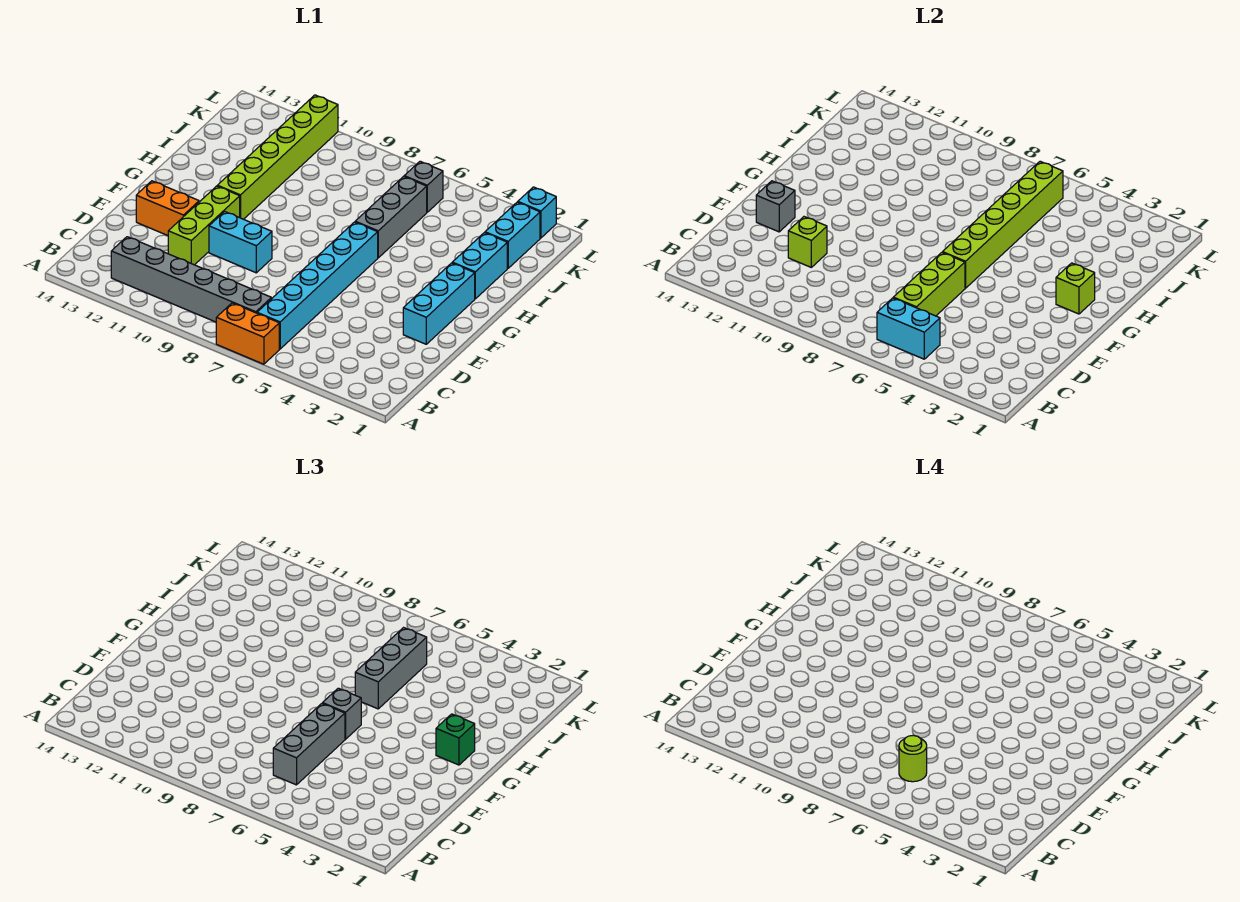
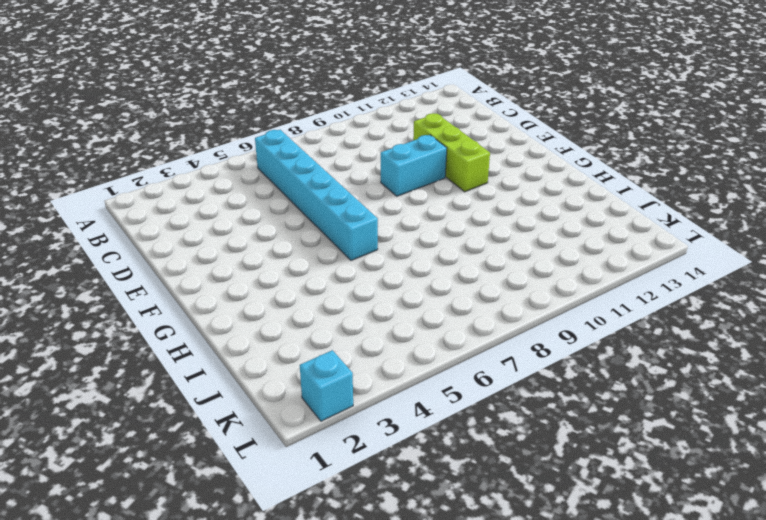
none -> orange 1x2 brick [216,303,279,364]
none -> grey 1x6 brick [111,237,271,322]
none -> cyan 1x3 brick [403,263,475,344]

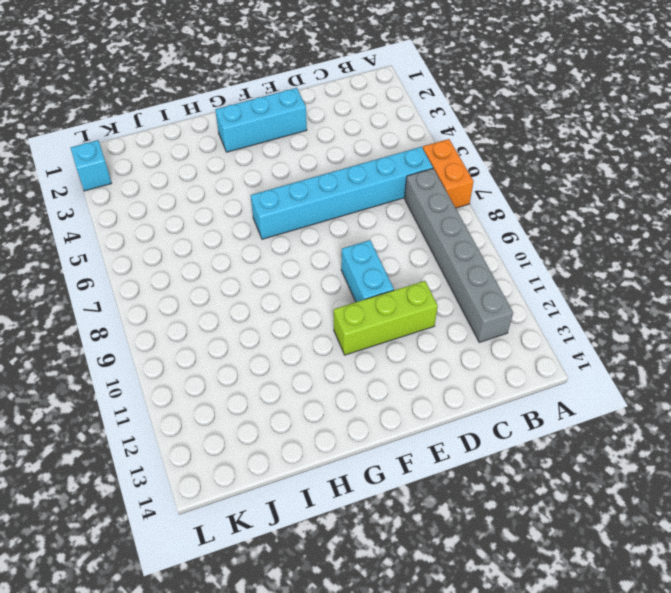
none -> orange 1x2 brick [136,181,199,236]
none -> lime 1x6 brick [217,95,338,219]
none -> cyan 1x2 brick [452,233,507,299]

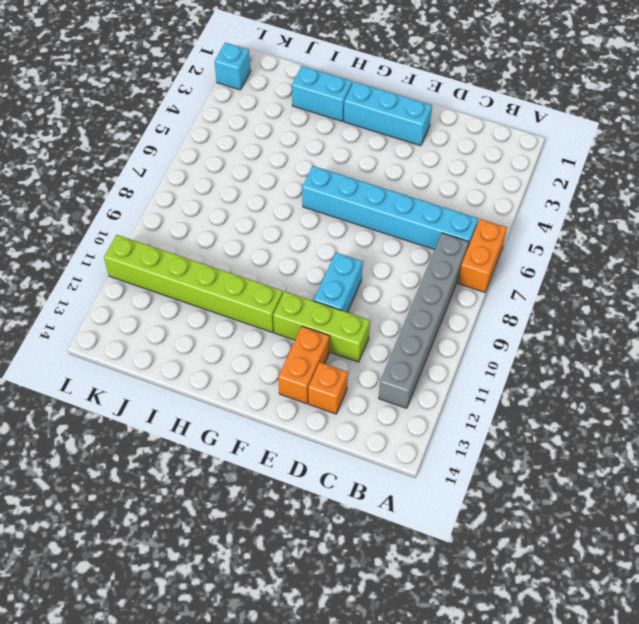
orange 1x1 brick [308,362,348,414] -> none
none -> grey 1x3 brick [355,177,427,258]
none -> cyan 1x2 brick [485,202,540,268]
none -> grey 1x1 brick [404,161,443,212]

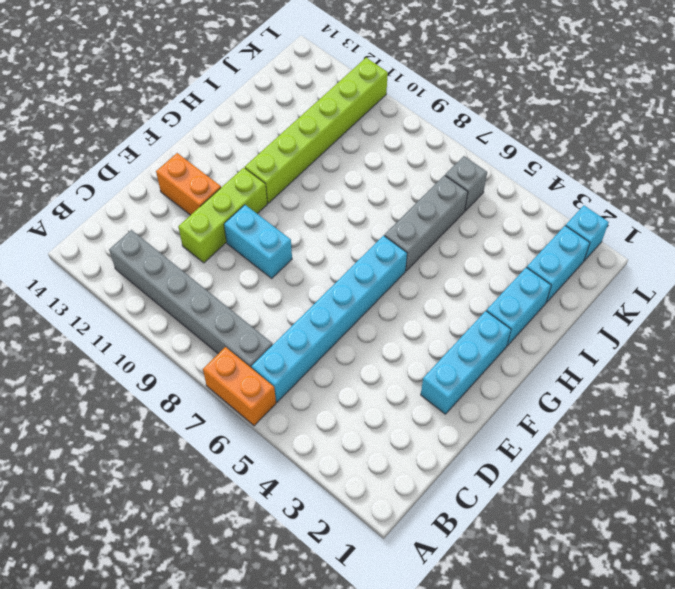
none -> cyan 1x2 brick [877,298,940,359]
none -> lime 1x3 brick [893,253,965,316]
none -> lime 1x1 brick [788,217,827,267]

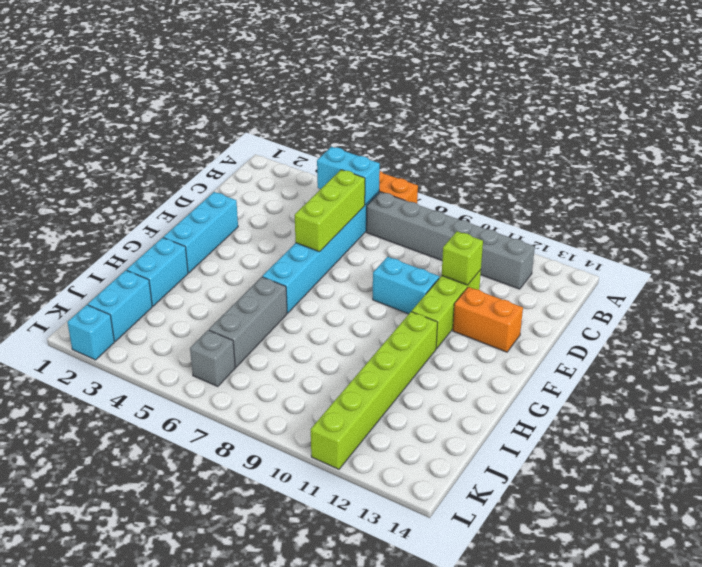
none -> grey 1x1 brick [756,181,795,232]
none -> lime 1x6 brick [943,161,1063,288]
none -> lime 1x1 brick [1056,263,1095,314]

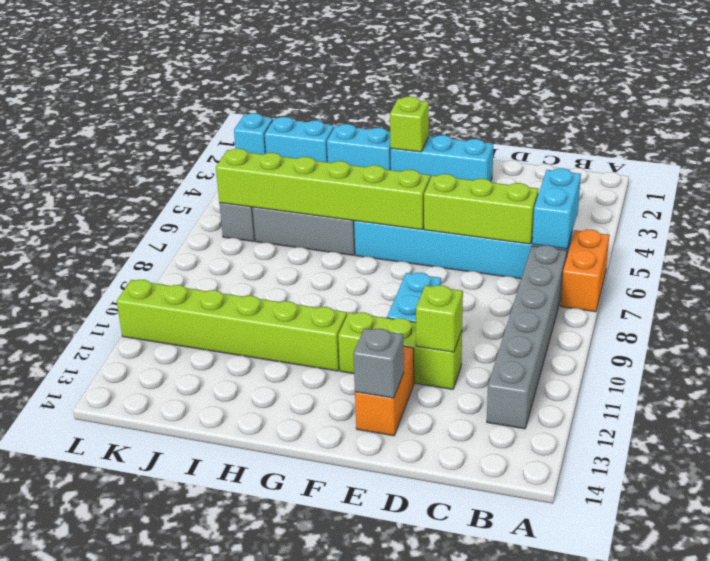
none -> grey 1x3 brick [273,704,345,785]
none -> grey 1x1 brick [323,688,361,739]
none -> green 1x1 brick [436,714,475,765]

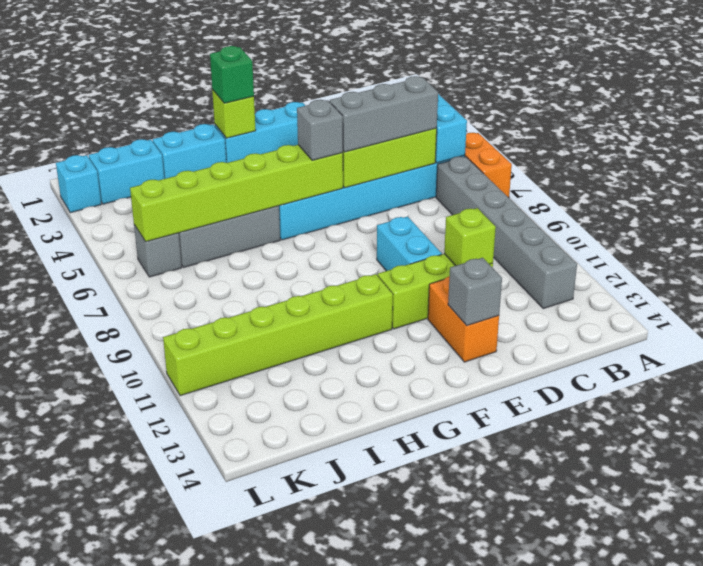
none -> grey 1x3 brick [355,628,427,709]
none -> lime 1x1 round brick [899,735,927,782]

